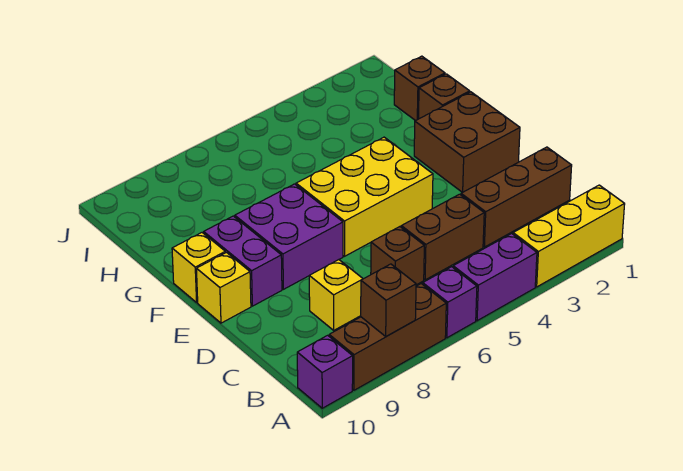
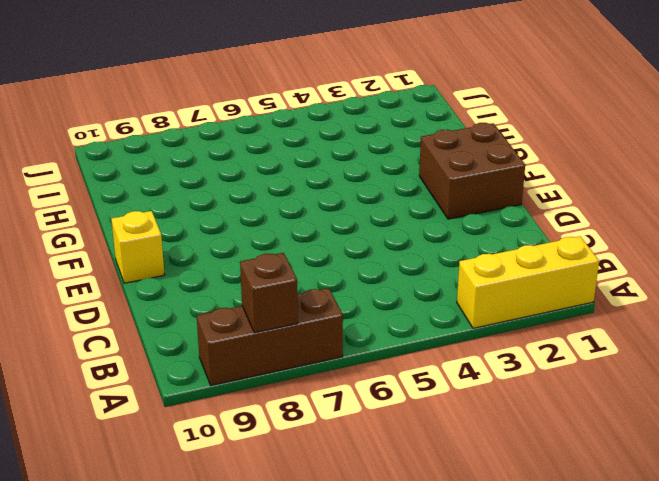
none -> purple 1x2 brick [453,234,537,321]
none -> purple 1x1 brick [423,267,477,338]
none -> purple 1x1 brick [297,335,353,408]

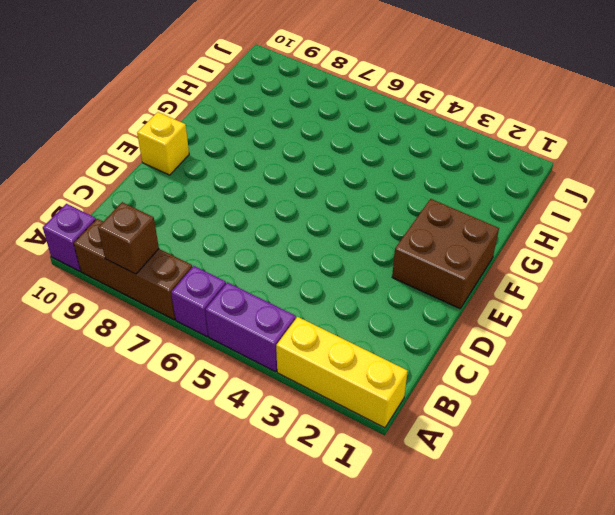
none -> brown 1x3 brick [461,147,572,247]
none -> brown 1x2 brick [401,194,484,280]
none -> brown 1x1 brick [371,227,424,285]

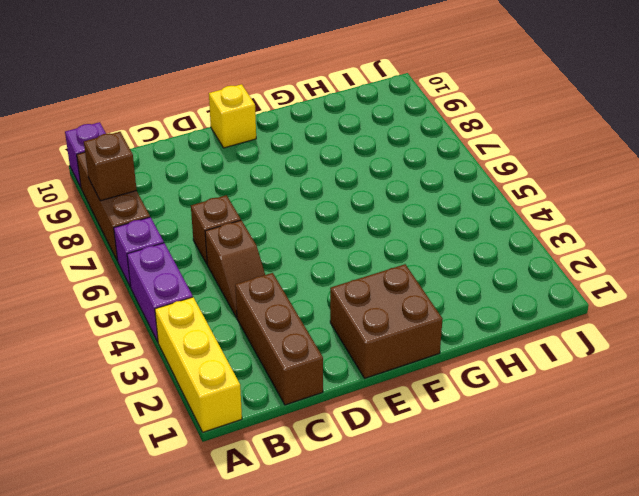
brown 1x2 slope [205,220,265,318] -> brown 1x2 brick [401,194,484,280]
none -> yellow 1x1 brick [309,260,363,330]
none -> yellow 2x3 brick [296,137,433,256]
none -> purple 2x2 brick [235,184,343,289]

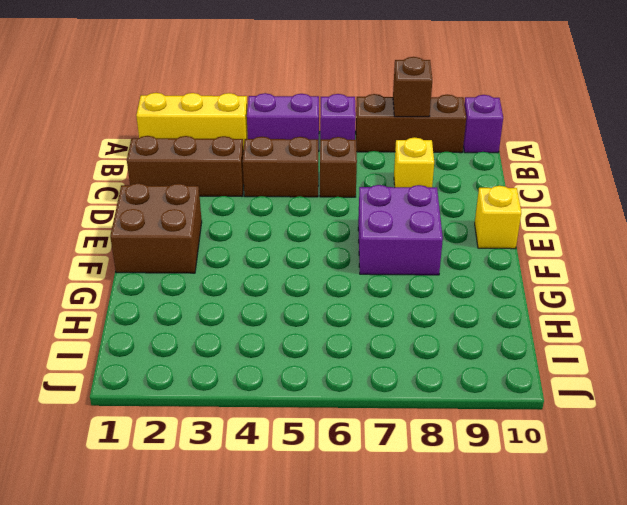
none -> yellow 2x3 brick [296,137,433,256]
none -> purple 1x2 brick [204,216,282,306]
none -> yellow 1x1 brick [172,233,225,302]

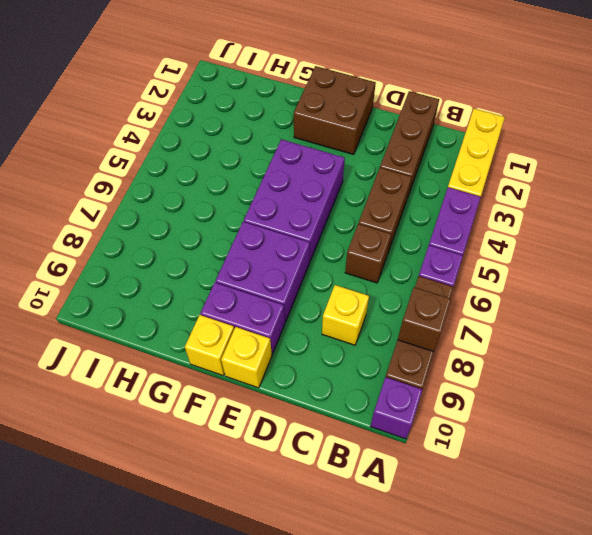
purple 2x3 brick [244,139,345,261] -> yellow 2x3 brick [296,137,433,256]
none -> brown 1x1 brick [419,74,470,119]
none -> brown 1x1 brick [394,56,445,121]

